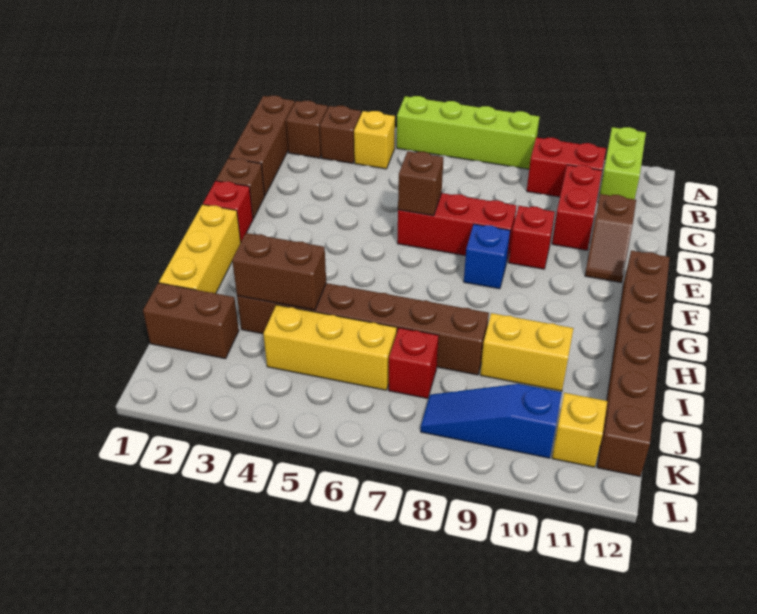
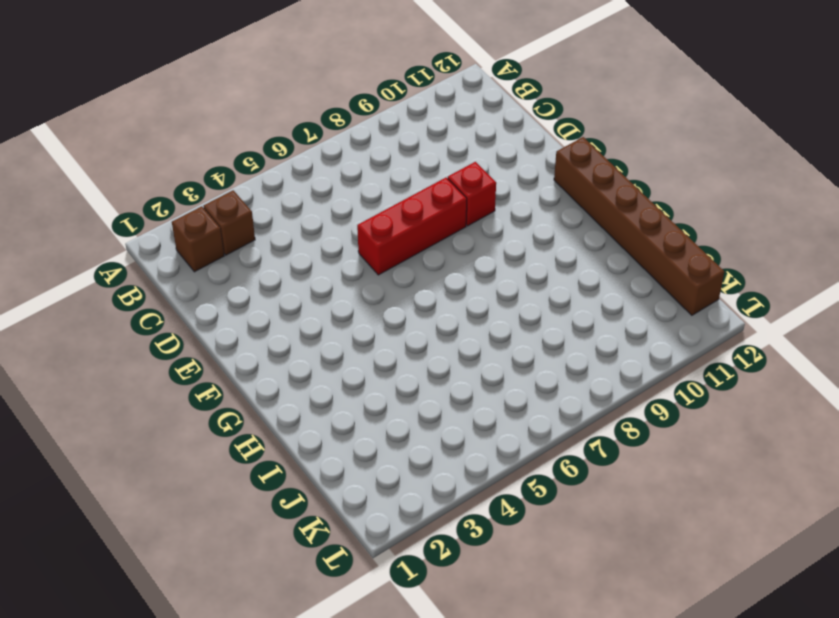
none -> lime 1x4 brick [397,96,539,169]
none -> lime 1x2 brick [599,127,646,199]
none -> brown 1x3 brick [229,96,295,195]

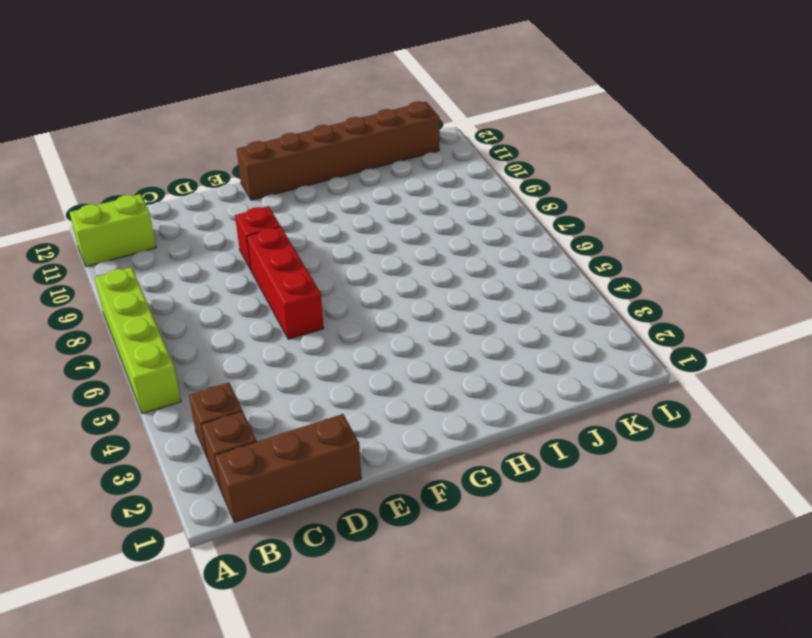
none -> yellow 1x1 brick [354,111,395,169]
none -> red 1x2 brick [527,137,606,197]
none -> red 1x2 brick [552,165,602,250]

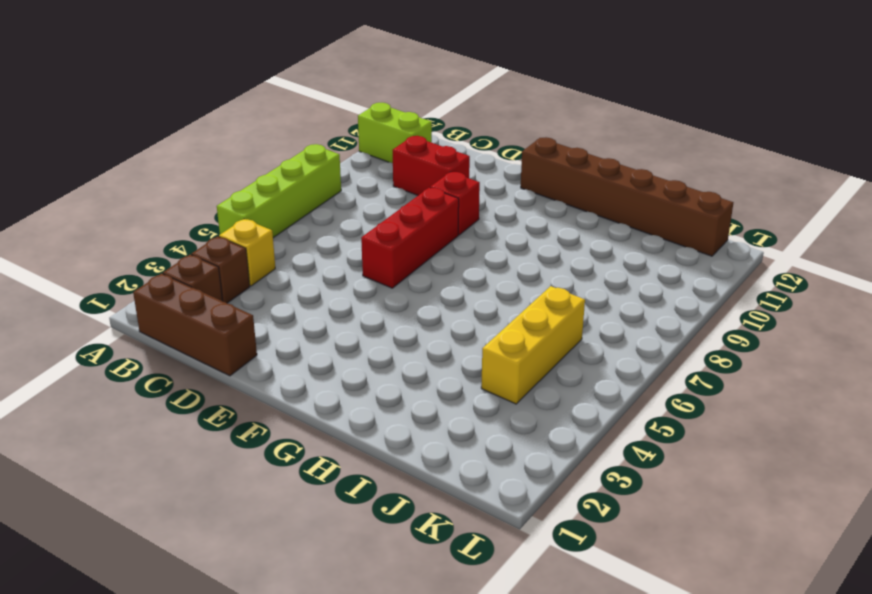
none -> red 1x2 brick [527,137,606,197]
none -> brown 1x2 slope [585,194,636,283]
none -> brown 1x1 brick [216,158,265,219]

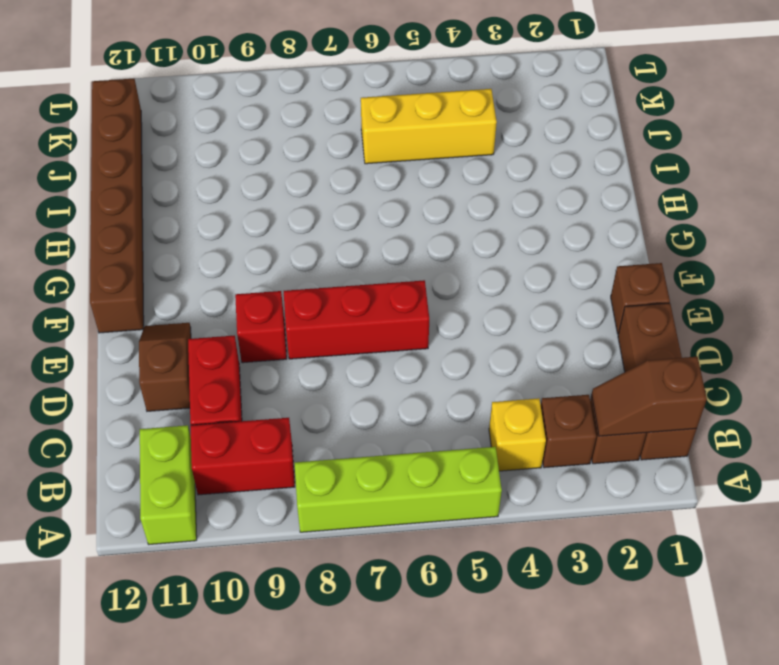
brown 1x2 slope [592,357,707,436] -> none
none -> red 1x1 brick [203,181,253,241]
none -> blue 1x1 brick [464,224,510,289]
none -> yellow 1x3 brick [159,205,241,294]

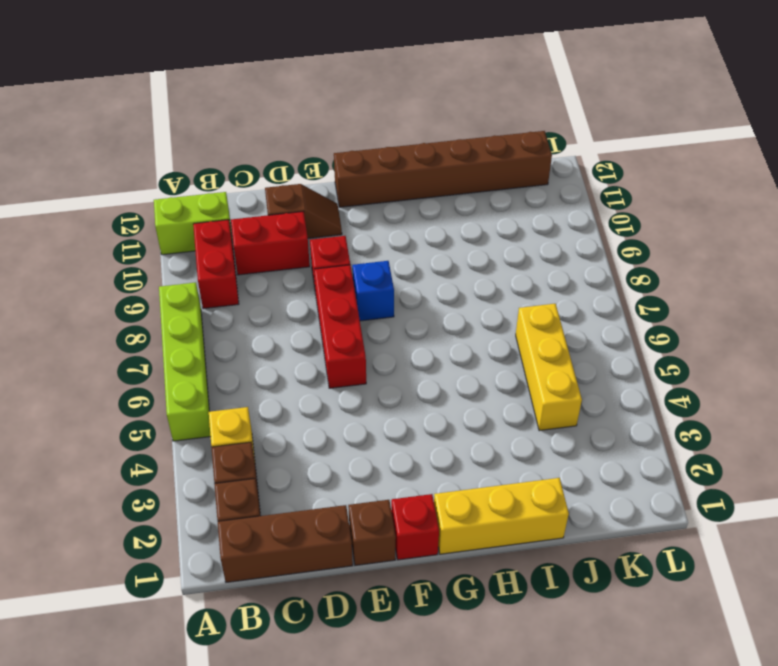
none -> brown 1x6 brick [237,283,489,375]
none -> yellow 1x2 brick [480,313,574,391]
none -> brown 1x2 brick [143,283,239,359]

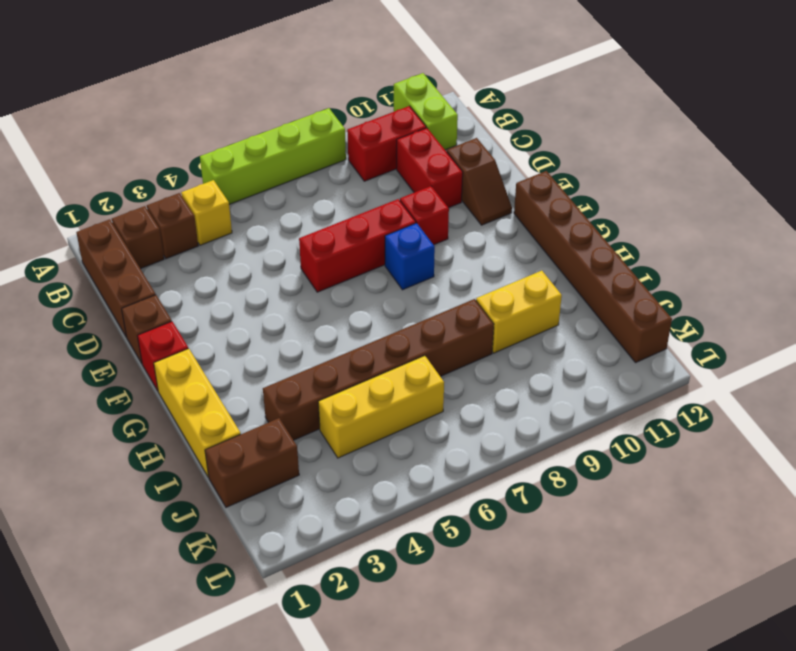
none -> red 1x1 brick [389,328,439,399]
none -> blue 1x3 slope [421,384,562,458]
none -> yellow 1x1 brick [552,393,607,467]

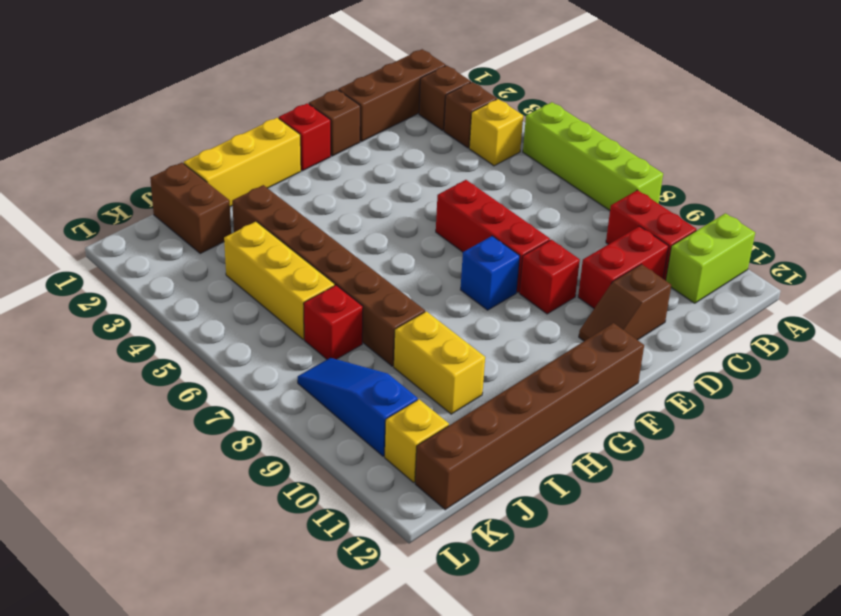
none -> brown 1x1 brick [398,151,443,216]
none -> brown 1x2 brick [232,233,326,310]

